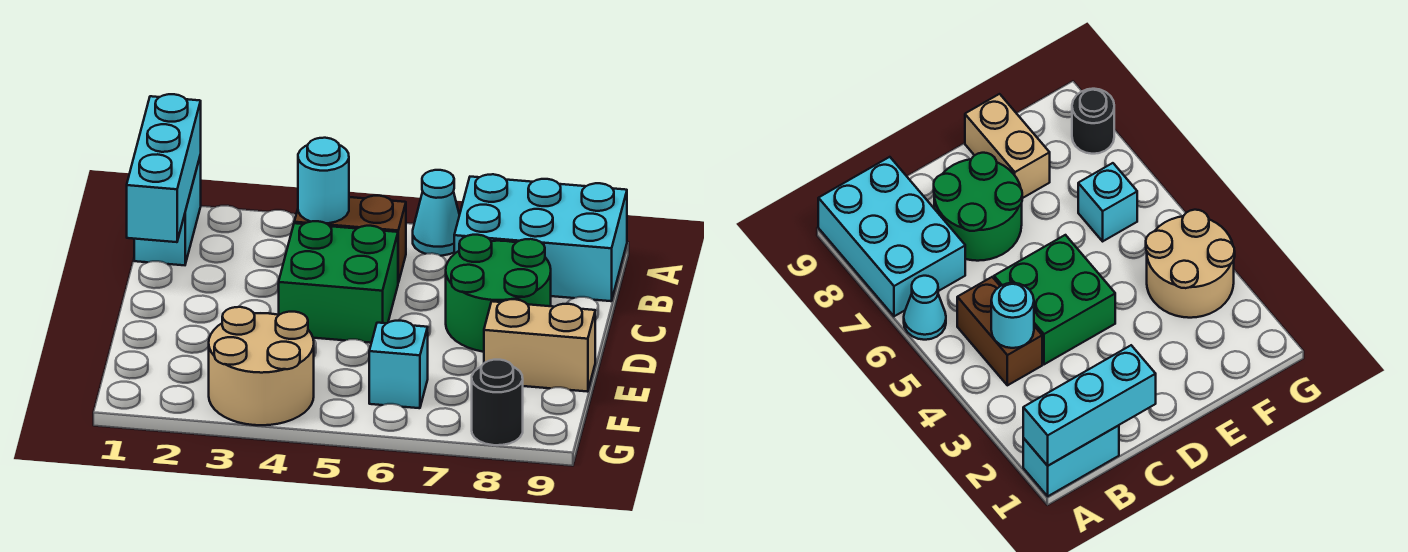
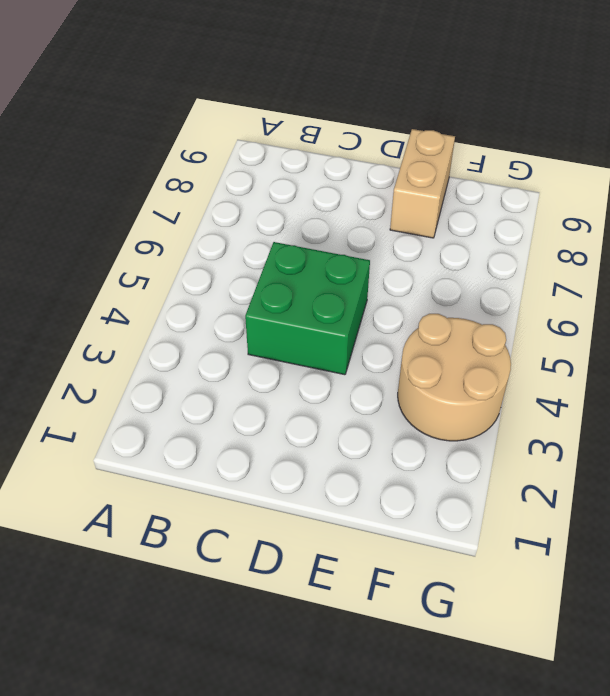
none -> cyan 1x2 brick [134,155,201,265]
none -> cyan 1x1 cone [413,170,459,256]
none -> cyan 2x3 brick [454,174,627,301]

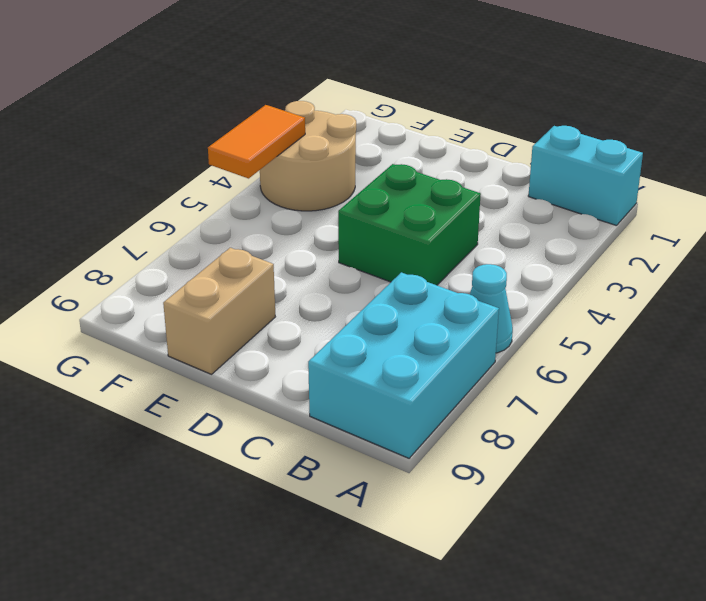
orange 1x2 tile [208,105,305,178] -> none
none -> brown 1x2 brick [294,196,406,283]
none -> green 2x2 round brick [446,235,551,352]
none -> cyan 1x1 brick [369,321,428,408]

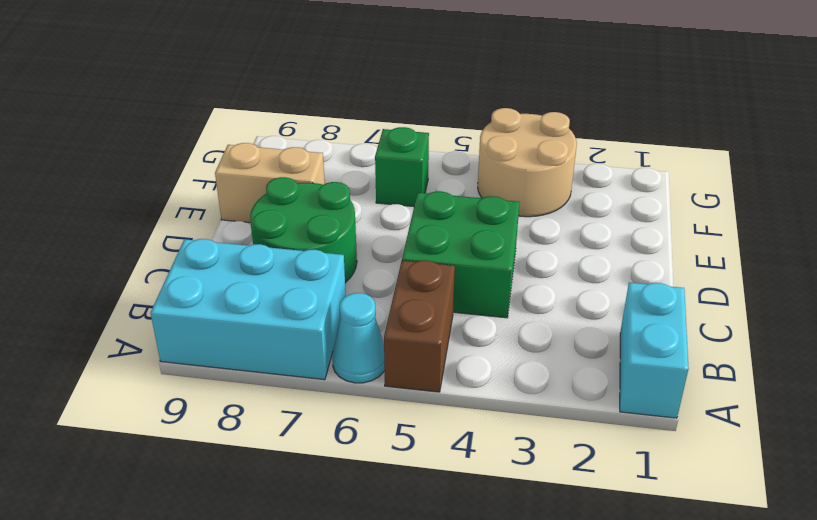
brown 1x2 brick [384,260,455,392] -> brown 1x2 brick turned to [294,196,406,283]
green 1x1 brick [375,127,429,207] -> cyan 1x1 brick [369,321,428,408]
none -> black 1x1 round brick [472,360,523,445]
none -> cyan 1x3 brick [127,94,201,242]
none -> cyan 1x1 round brick [298,138,349,223]

